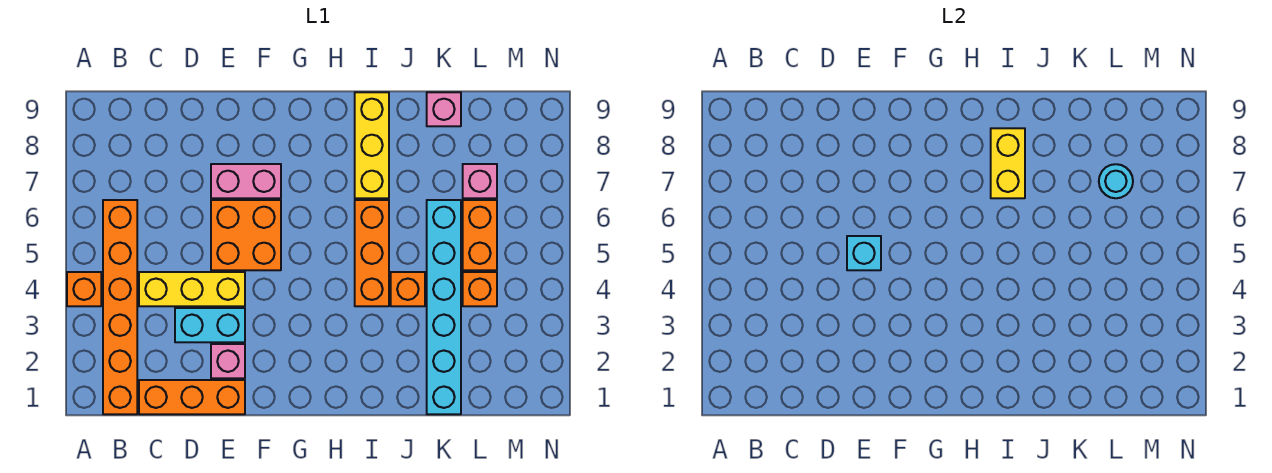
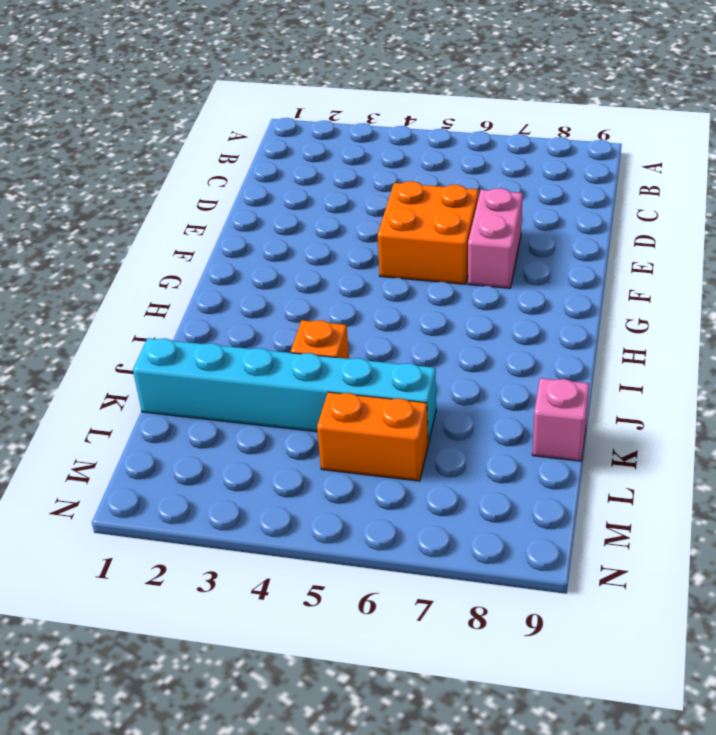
none -> orange 1x1 brick [67,272,101,306]
none -> orange 1x6 brick [103,200,137,414]
none -> orange 1x3 brick [139,380,245,414]

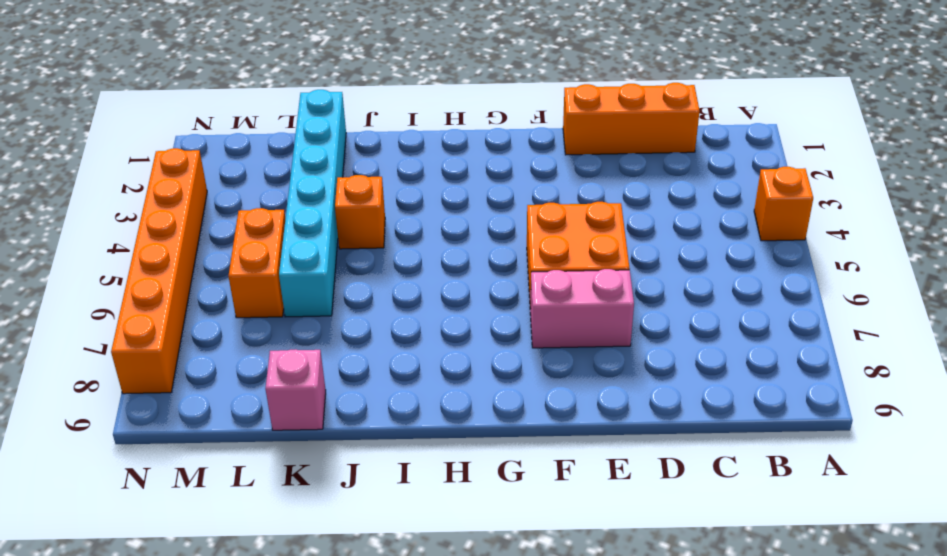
orange 1x6 brick [111,148,207,394] -> orange 1x6 brick moved to [103,200,137,414]
none -> yellow 1x3 brick [139,272,245,306]
none -> cyan 1x2 brick [175,308,245,342]
none -> pink 1x1 brick [211,344,245,378]

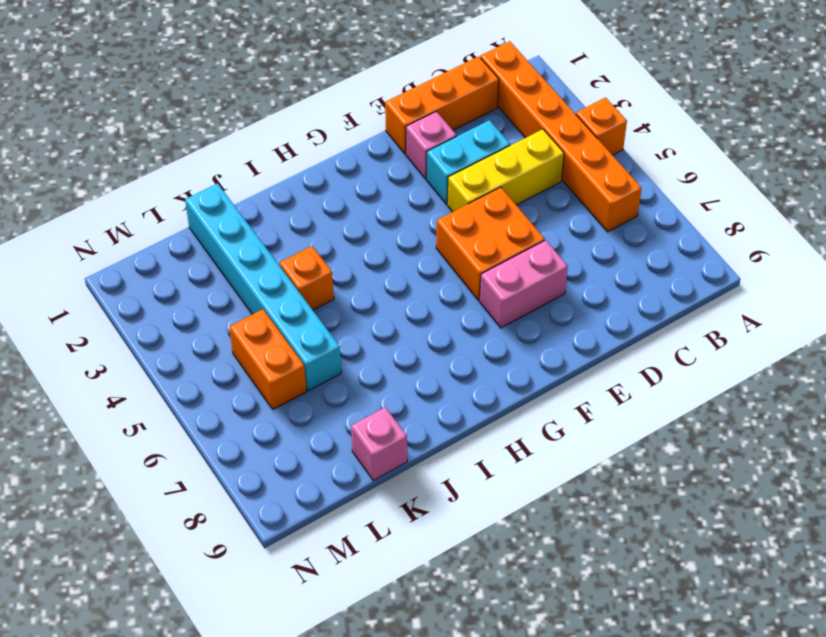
none -> orange 1x3 brick [355,200,389,306]
none -> yellow 1x3 brick [355,92,389,198]
none -> orange 1x1 brick [463,272,497,306]

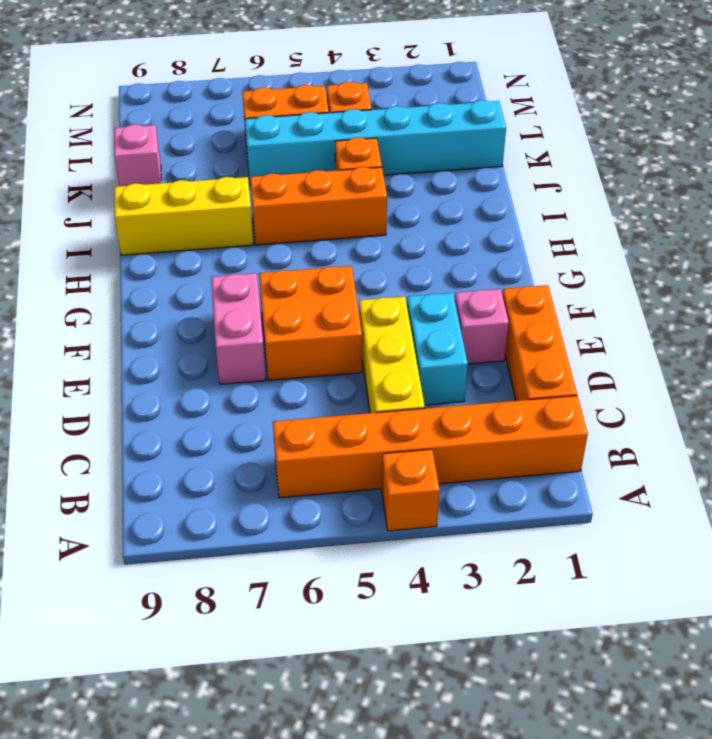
none -> pink 1x1 brick [463,164,497,198]
none -> cyan 1x1 brick [847,236,881,270]
none -> yellow 1x2 brick [991,128,1025,198]

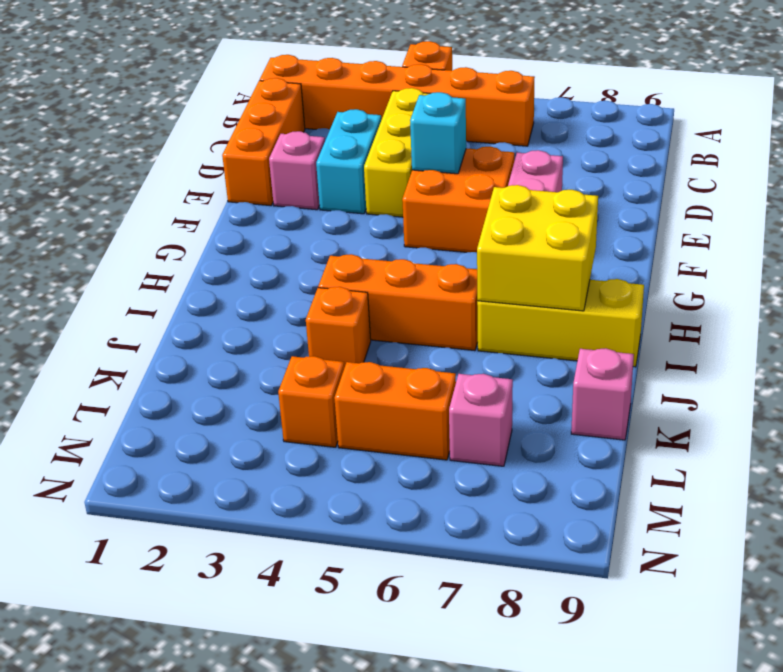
yellow 2x2 brick [477,185,598,311] -> yellow 1x2 brick [991,128,1025,198]
none -> cyan 1x6 brick [427,200,461,414]
none -> cyan 1x1 round brick [1099,164,1133,198]

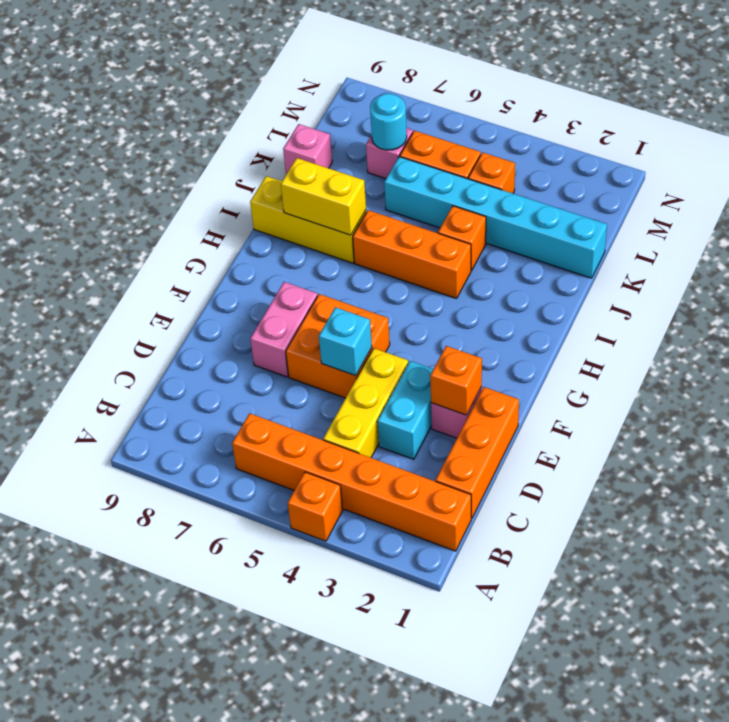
orange 1x1 brick [430,346,482,415] -> none

